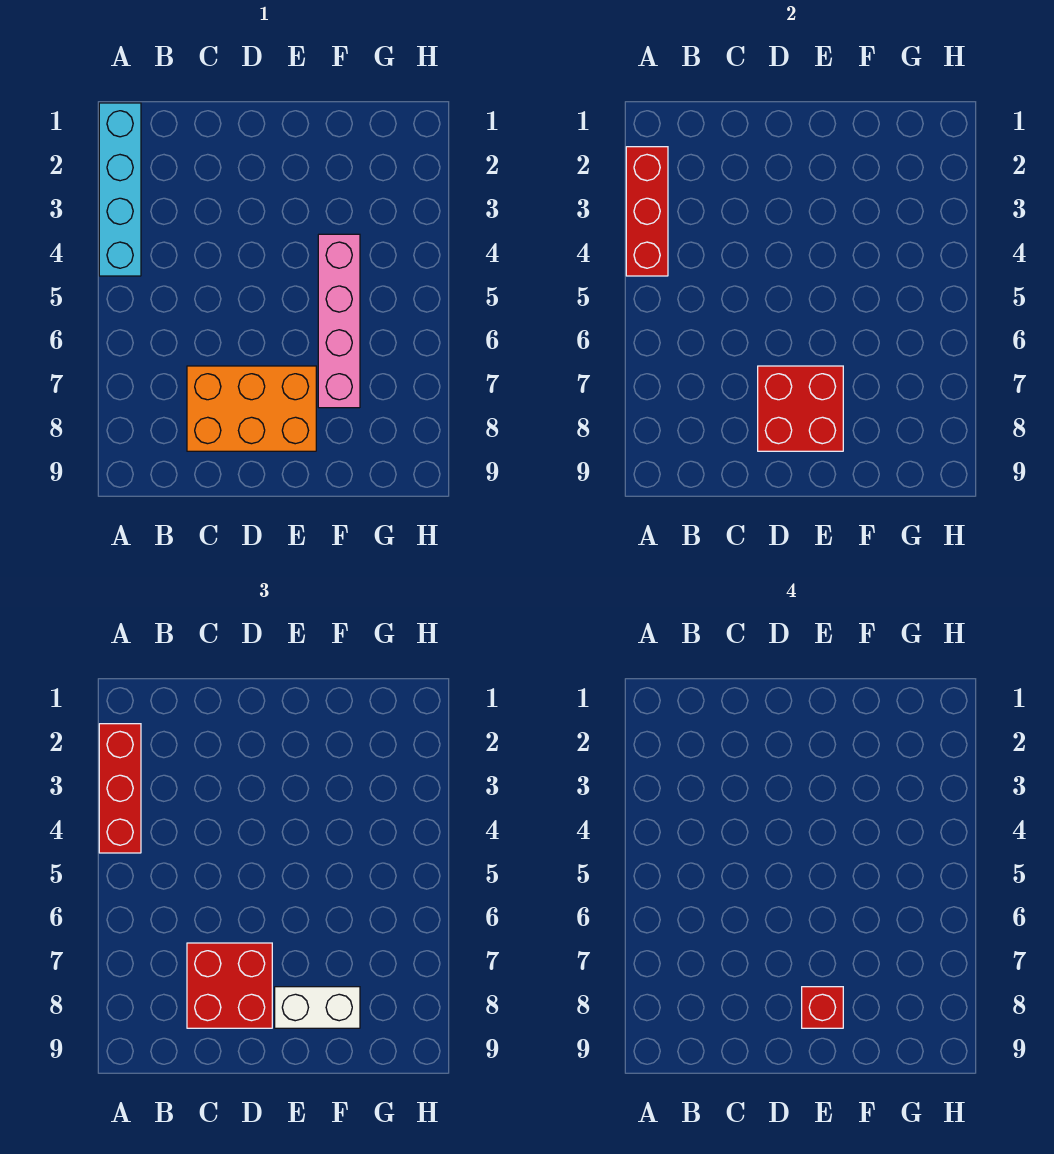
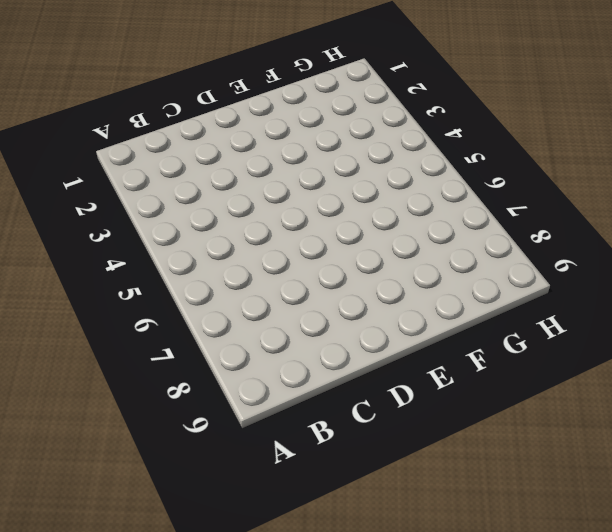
none -> cyan 1x4 brick [99,103,141,276]
none -> orange 2x3 brick [187,366,316,451]

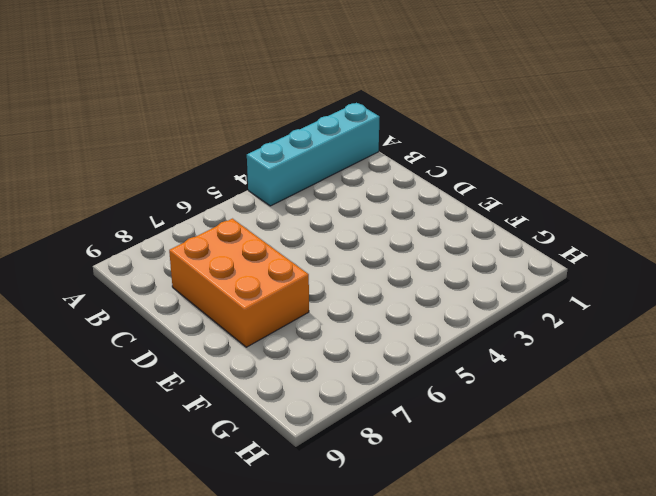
none -> pink 1x4 brick [318,234,360,408]
none -> red 1x3 brick [626,147,668,276]

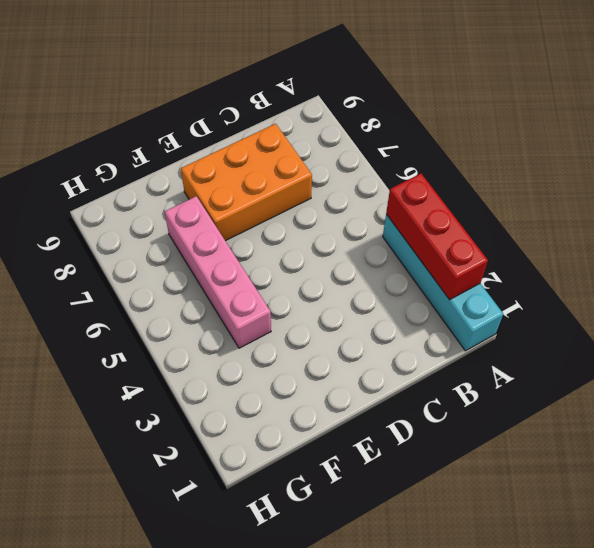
none -> red 2x2 brick [758,366,843,451]
none -> red 1x3 brick [99,724,141,853]

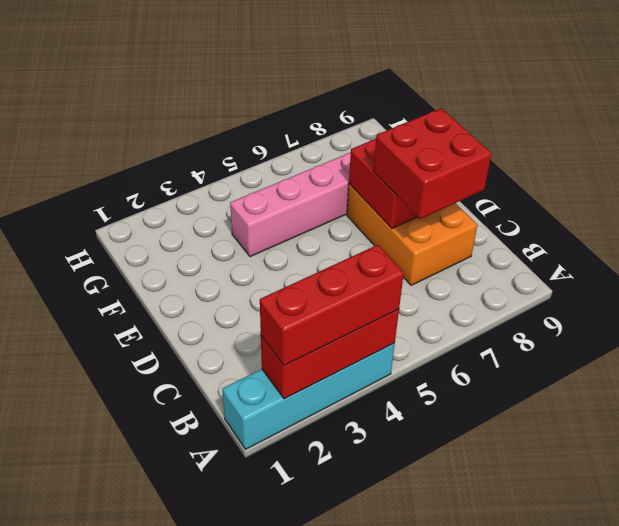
none -> white 1x2 brick [275,987,360,1028]
none -> red 1x1 brick [802,987,843,1028]

